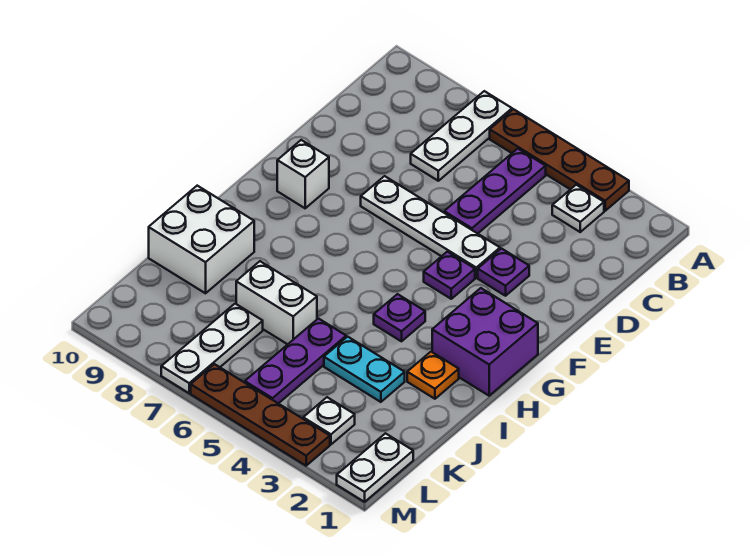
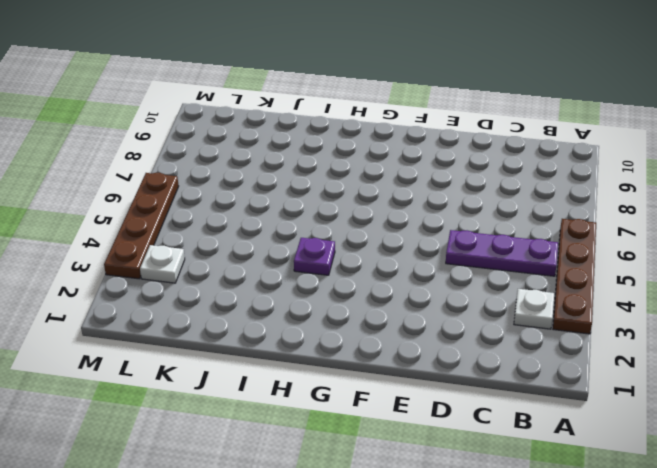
none -> white 1x3 plate [411,91,512,181]
none -> purple 1x1 plate [478,249,529,296]
none -> white 1x4 plate [361,176,500,278]

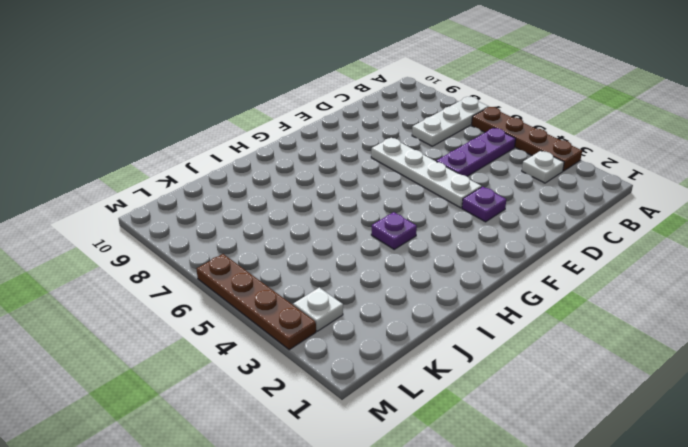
none -> purple 1x1 plate [424,252,475,299]
none -> white 1x1 brick [277,140,329,208]
none -> purple 2x2 brick [432,288,538,396]

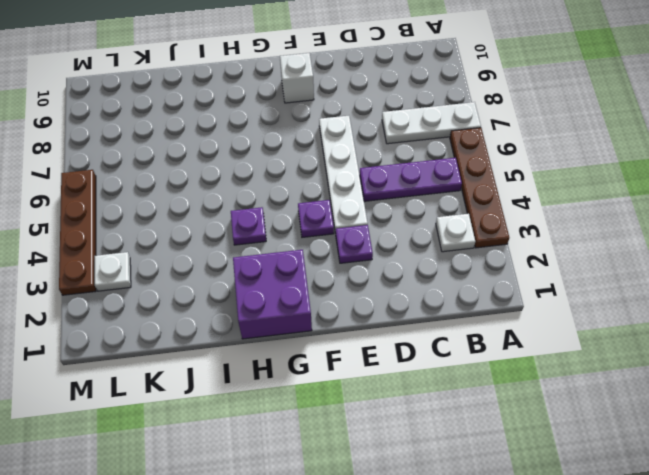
none -> orange 1x1 plate [407,352,459,399]
none -> white 2x2 brick [149,186,254,293]
none -> cyan 1x2 plate [324,337,405,402]

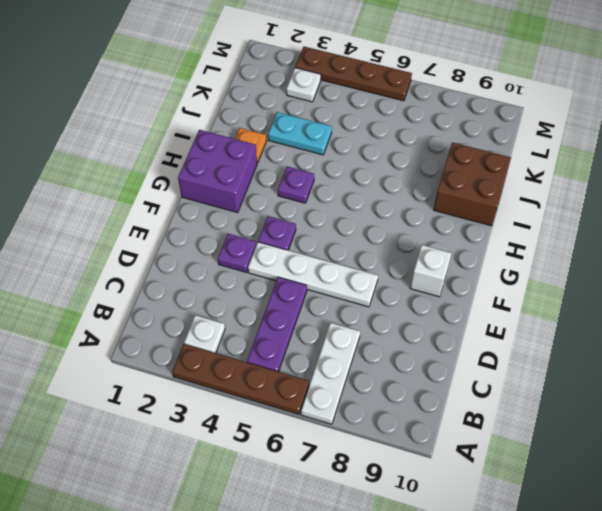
brown 2x2 brick [434,142,511,226] -> white 2x2 brick [149,186,254,293]
none -> purple 1x3 plate [245,319,346,404]
none -> white 1x2 brick [236,261,317,344]
none -> white 1x3 plate [161,304,263,393]

